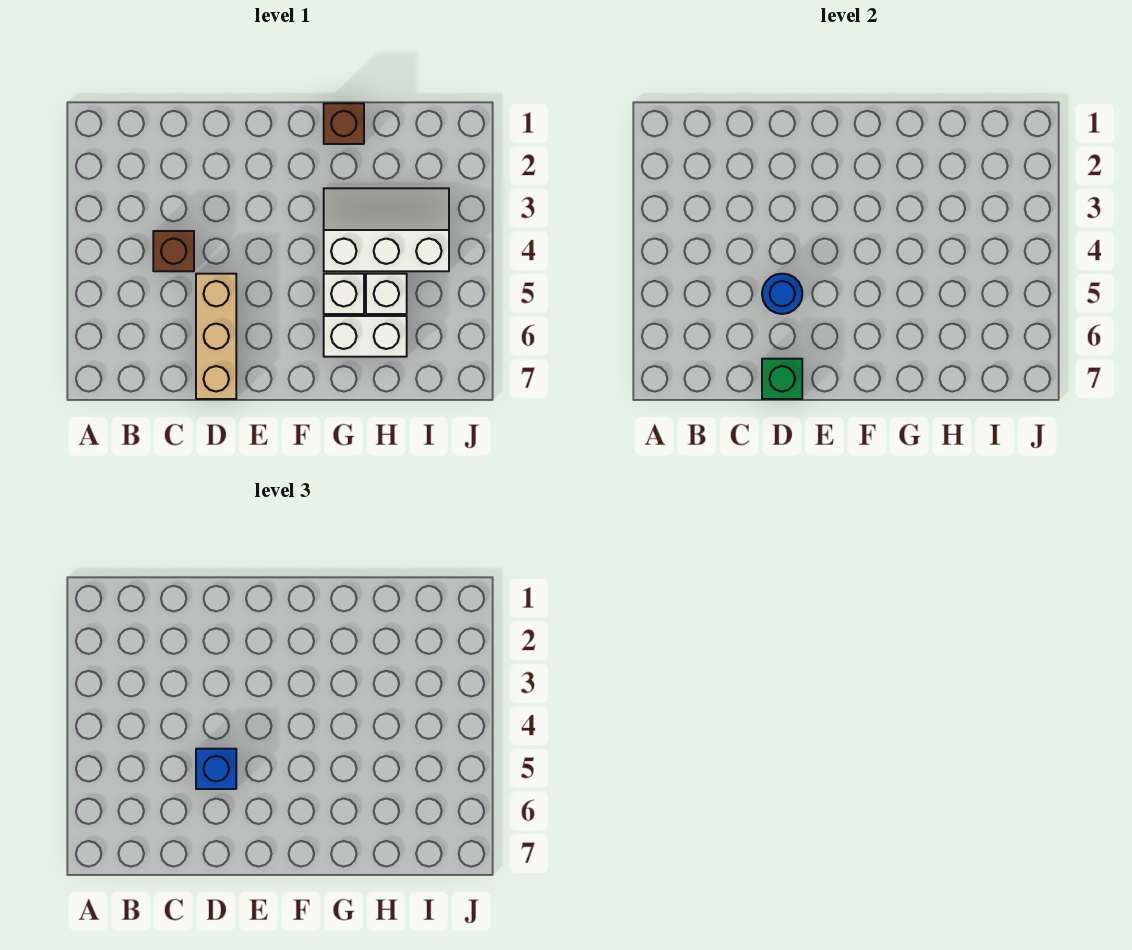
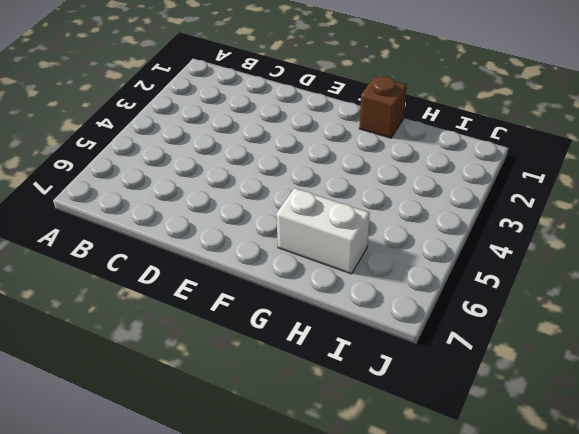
none -> brown 1x1 brick [153,231,194,271]
none -> tan 1x3 brick [196,274,236,399]

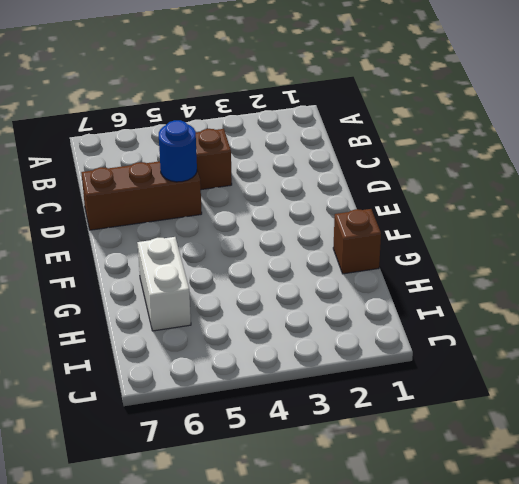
brown 1x3 brick [81,161,202,230] -> tan 1x3 brick [196,274,236,399]
none -> white 2x3 slope [324,188,449,271]
none -> white 1x1 brick [324,274,364,314]

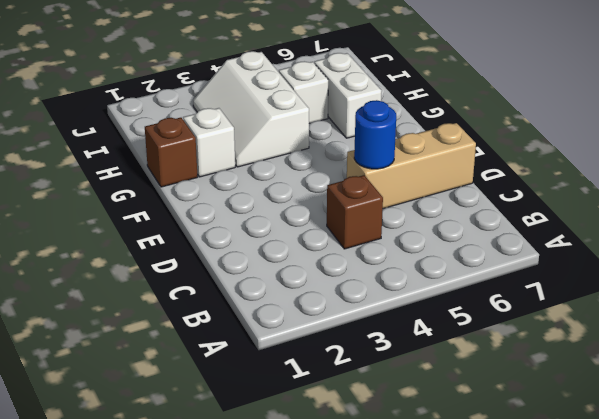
white 1x1 brick [183,108,235,177] -> white 1x1 brick moved to [324,274,364,314]
none -> green 1x1 brick [762,359,802,399]
none -> blue 1x1 brick [196,749,236,789]

